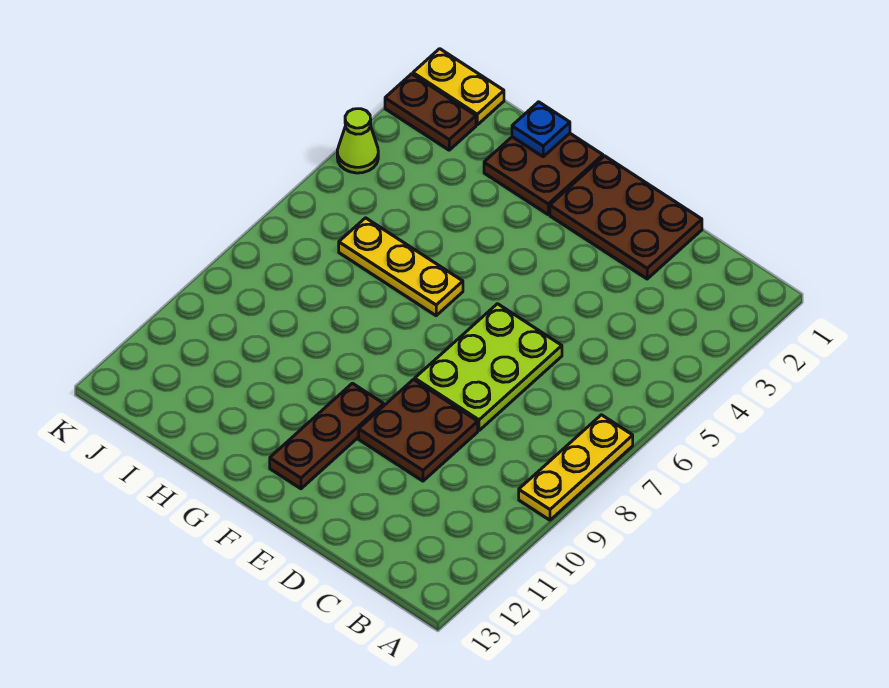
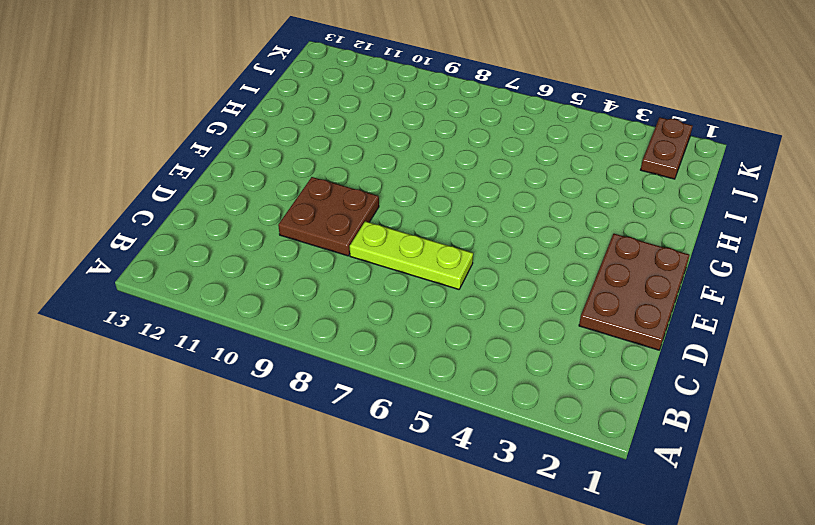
lime 1x3 plate [350,221,473,289] -> lime 2x3 plate [415,304,562,430]
none -> yellow 1x3 plate [519,415,633,520]
none -> brown 1x3 plate [270,383,384,489]

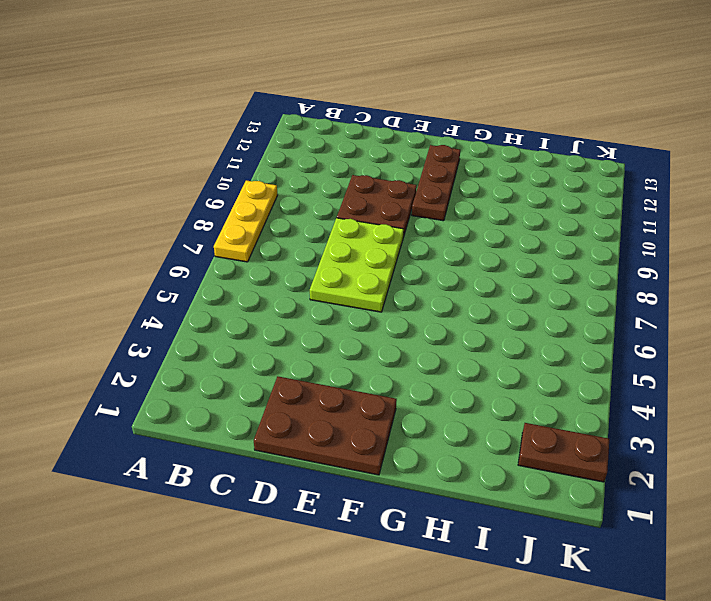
none -> brown 2x2 plate [484,133,603,214]
none -> yellow 1x3 plate [339,218,463,316]

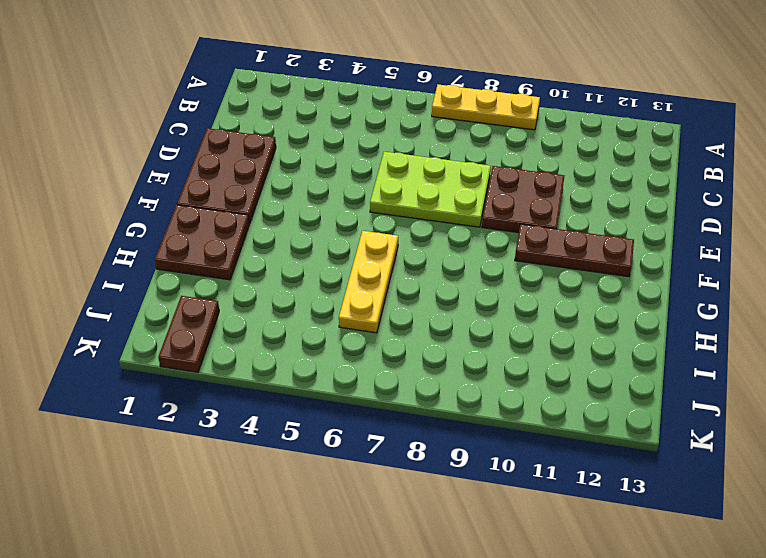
none -> yellow 1x2 plate [413,49,504,125]
none -> lime 1x1 cone [337,109,378,173]

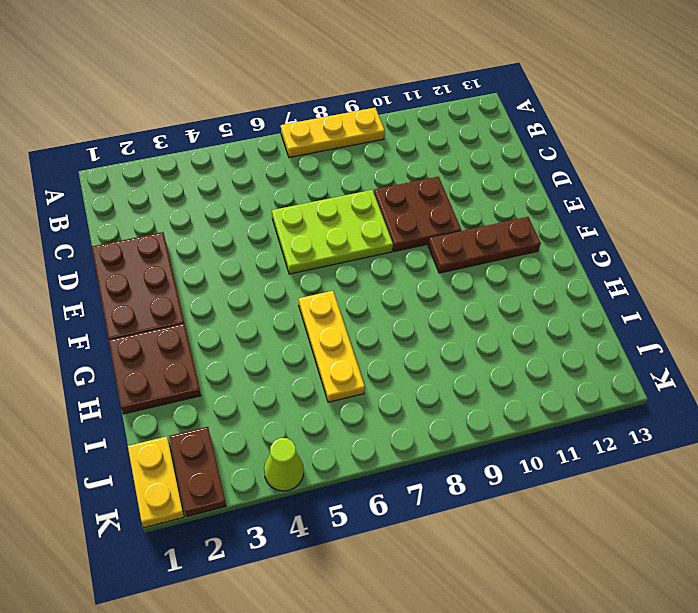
none -> blue 1x1 plate [512,102,570,157]

